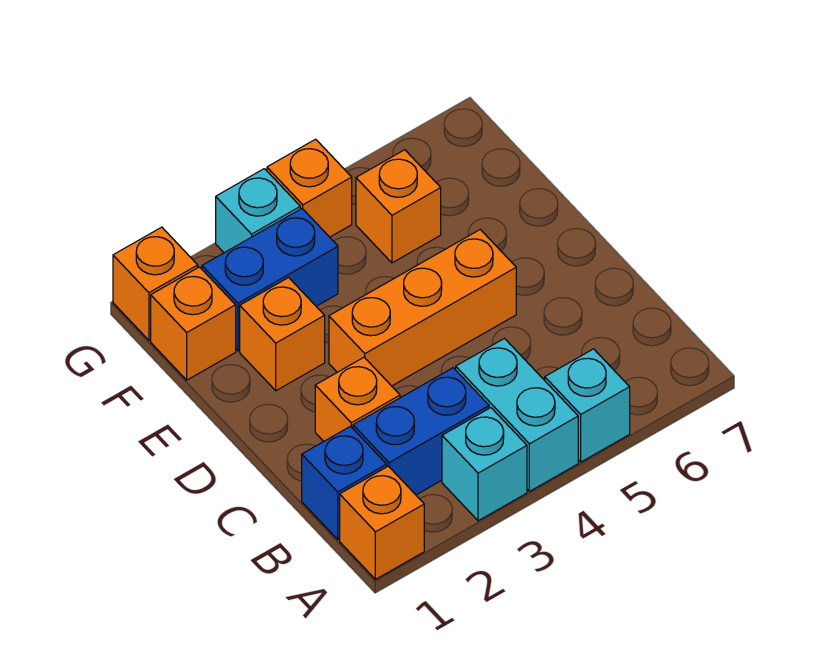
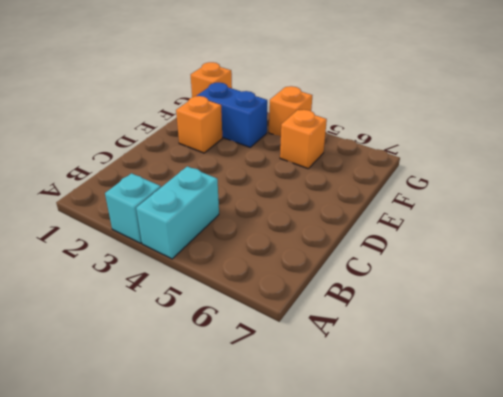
none -> orange 1x1 brick [340,466,424,579]
none -> cyan 1x1 brick [545,349,630,462]
none -> blue 1x1 brick [302,426,387,539]

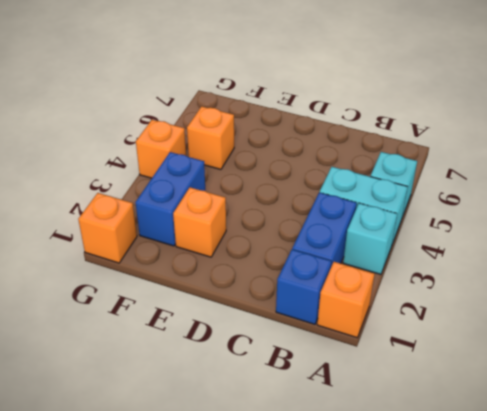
none -> orange 1x1 brick [315,357,400,441]
none -> orange 1x3 brick [329,229,516,386]
none -> orange 1x1 brick [151,267,236,380]

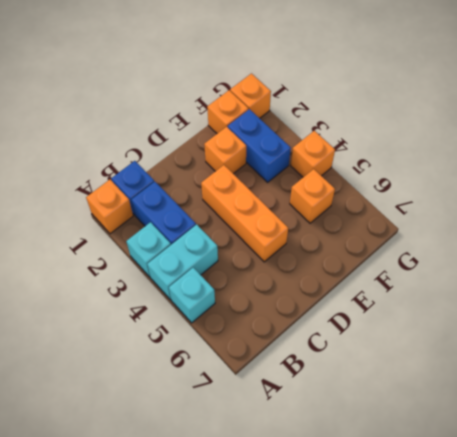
none -> orange 1x1 brick [315,357,400,441]
none -> cyan 1x1 brick [216,169,300,253]

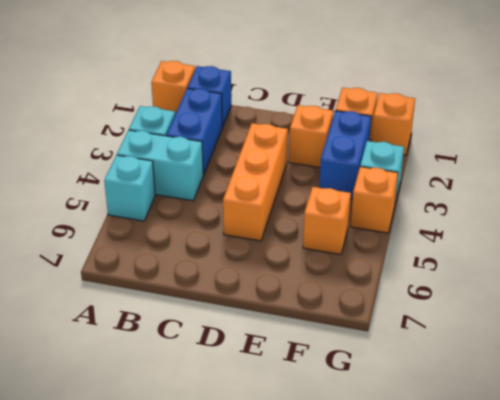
none -> orange 1x1 brick [315,357,400,441]

